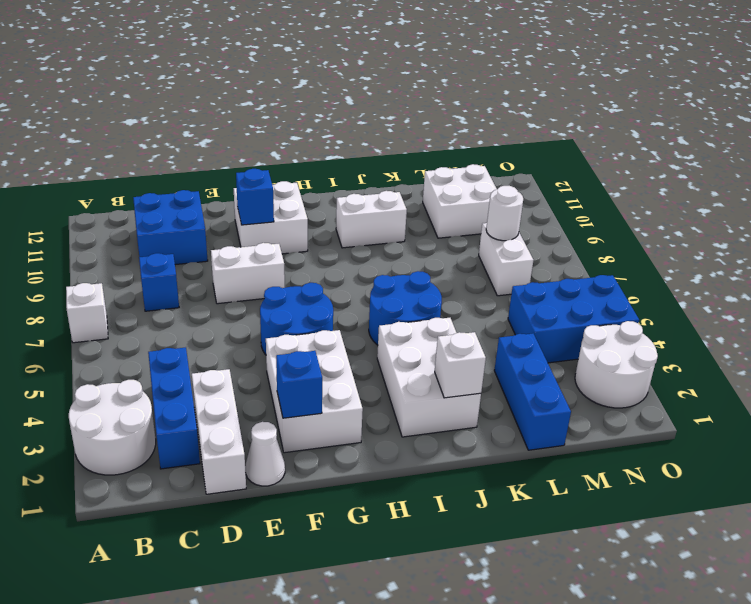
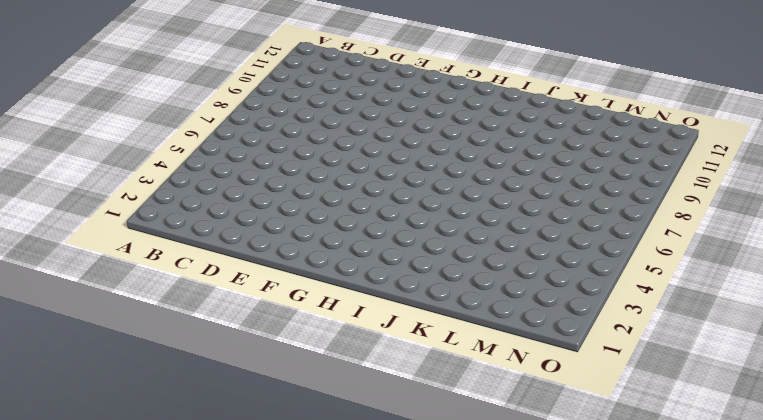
none -> white 2x2 round brick [69,380,156,475]
none -> white 1x1 brick [66,283,108,343]
none -> blue 1x3 brick [148,347,200,469]

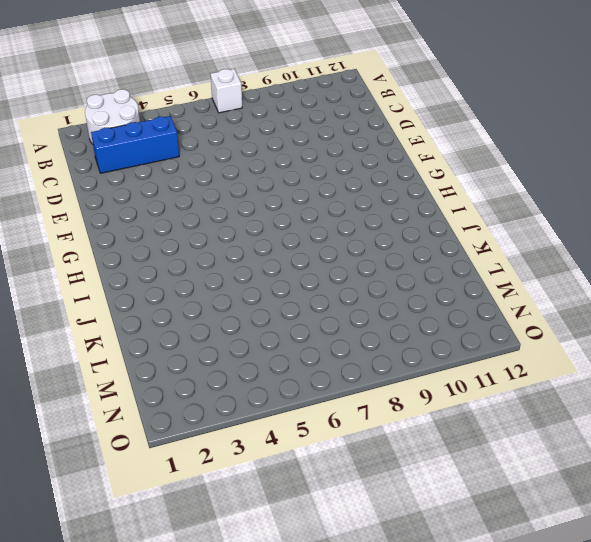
none -> blue 1x1 brick [139,253,179,311]
none -> blue 2x2 brick [133,190,208,265]
none -> white 1x3 brick [192,369,246,494]

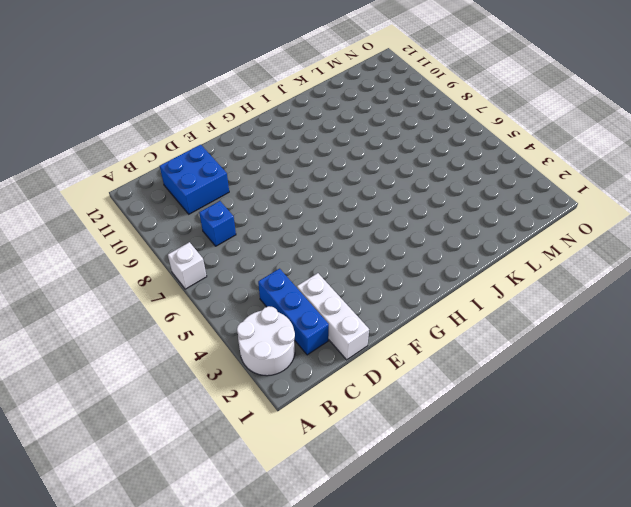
none -> white 1x1 cone [246,422,285,486]
none -> white 1x2 brick [211,243,285,304]
none -> white 2x3 brick [266,330,363,453]

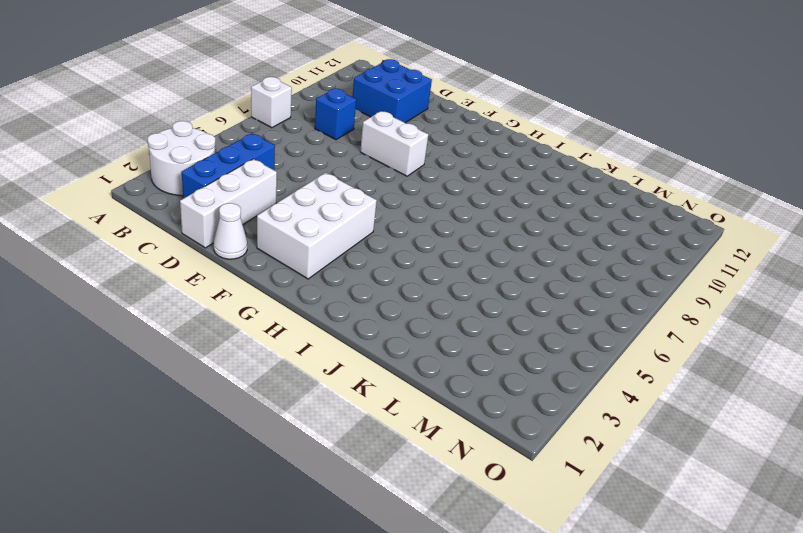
none -> blue 2x2 round brick [260,283,333,355]
none -> white 2x2 brick [234,181,308,254]
none -> white 2x3 brick [377,318,481,437]

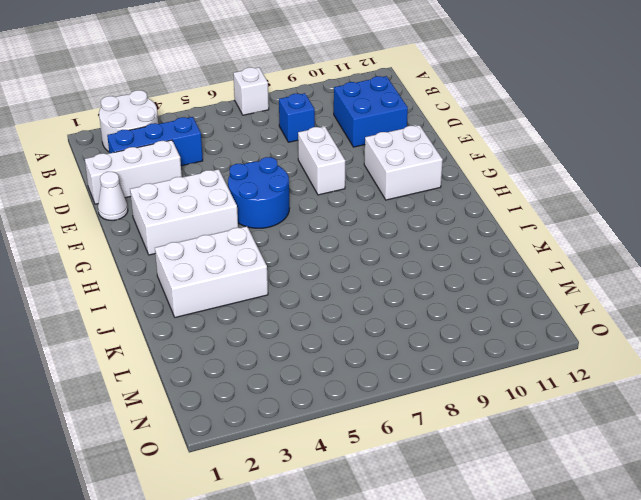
none -> blue 2x2 round brick [369,271,442,345]
none -> white 1x2 brick [336,191,407,248]
none -> blue 1x3 brick [494,334,571,450]

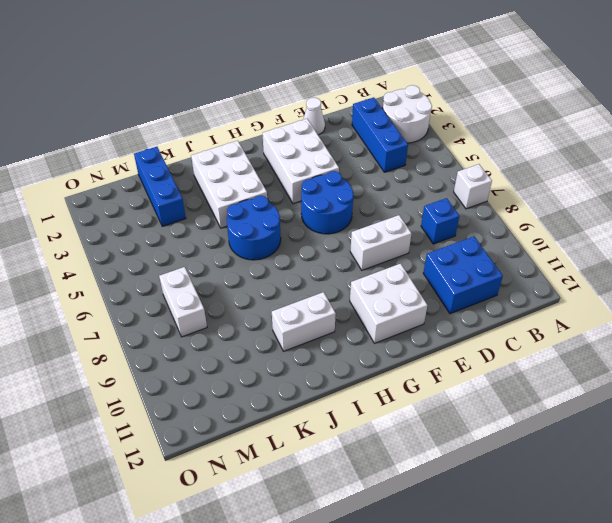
none -> white 1x3 brick [192,369,246,494]
none -> white 2x2 brick [423,164,497,238]
none -> blue 2x3 brick [508,275,639,363]

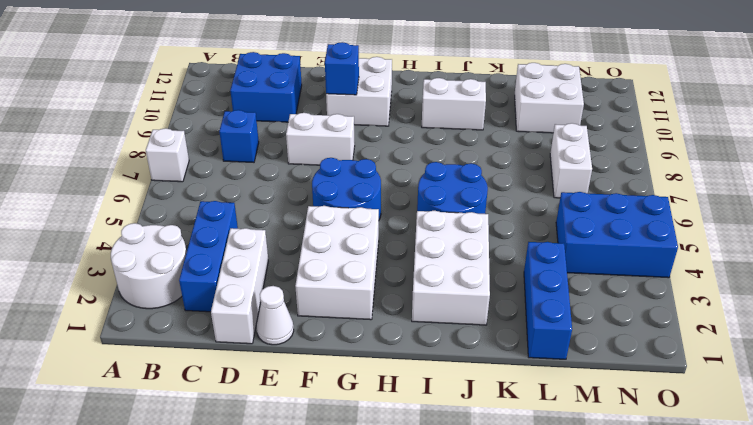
none -> white 2x2 round brick [575,321,658,408]
none -> blue 1x1 brick [276,351,322,418]
none -> white 1x1 brick [435,332,486,398]

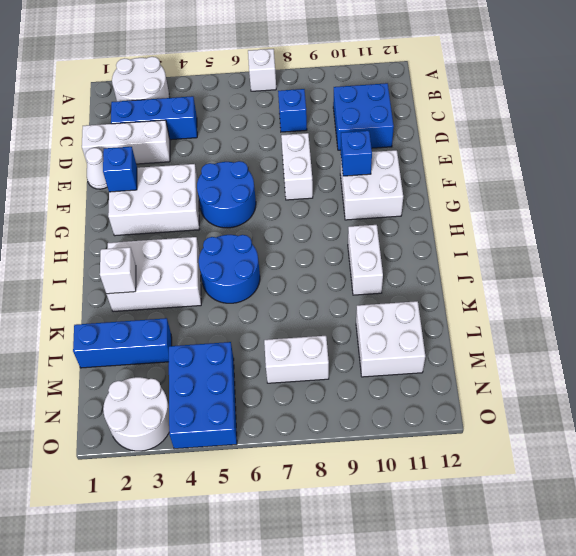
none -> white 1x1 round brick [486,186,523,241]

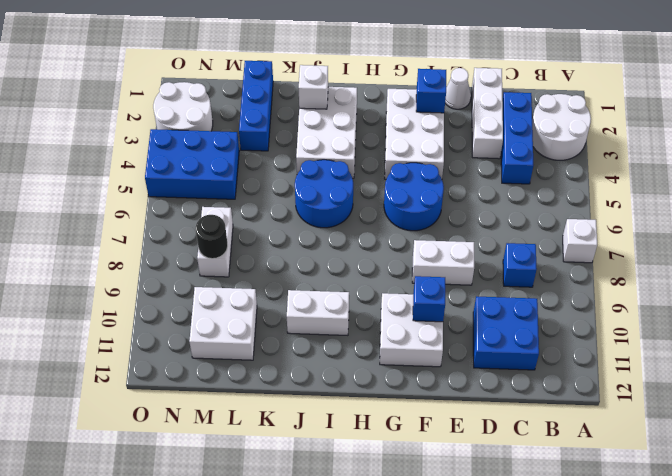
black 1x1 round brick [196,215,228,259] -> white 1x1 round brick [486,186,523,241]

